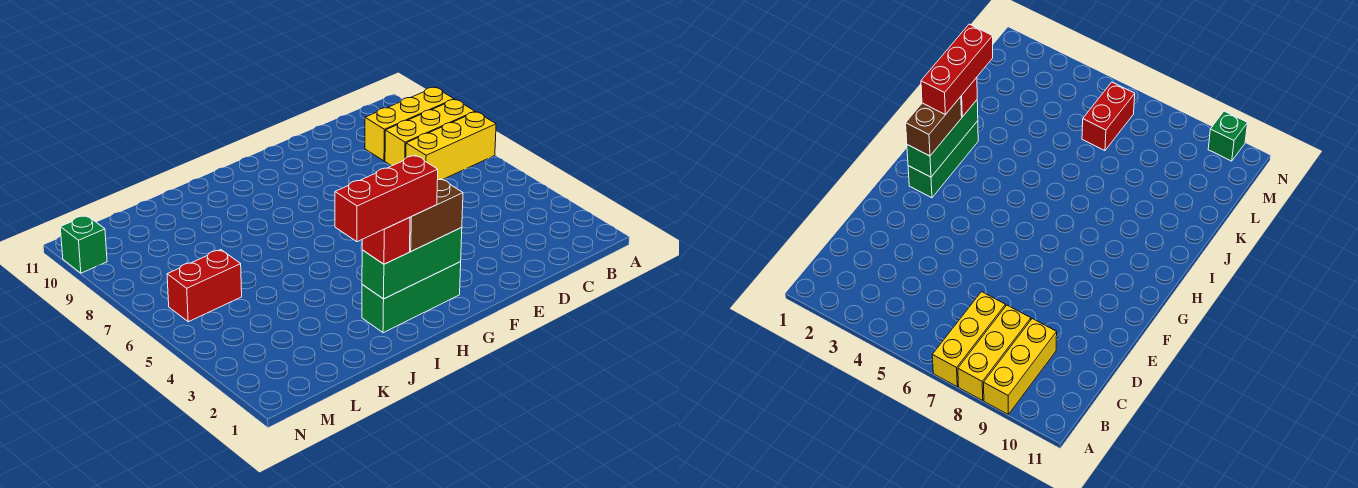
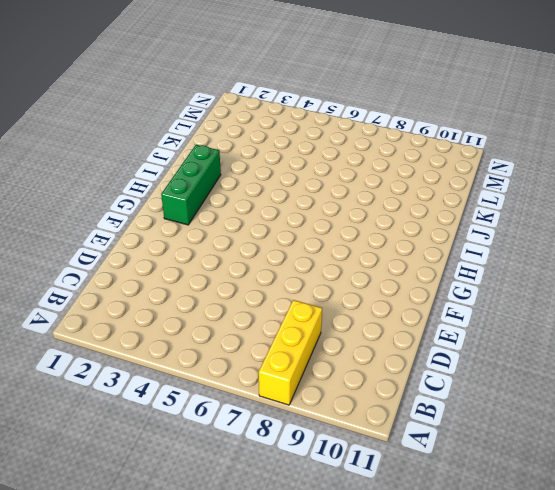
none -> yellow 1x3 brick [406,112,496,180]
none -> yellow 1x3 brick [365,87,454,161]

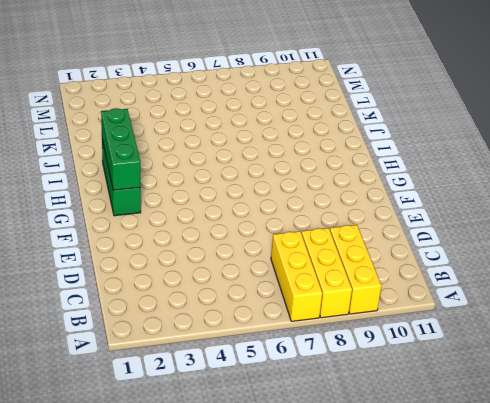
none -> red 1x2 brick [167,250,242,322]
none -> green 1x1 brick [60,215,107,273]

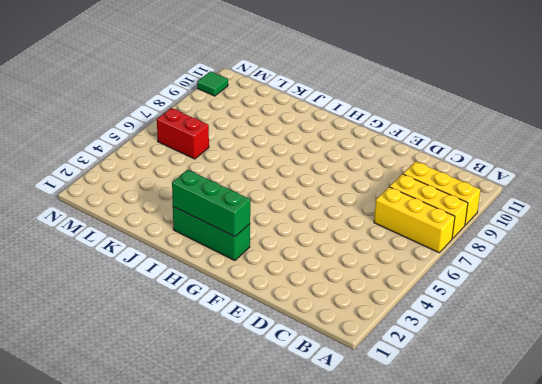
green 1x1 tile [197,71,228,96] -> green 1x1 brick [60,215,107,273]
none -> brown 1x2 brick [410,179,463,251]
none -> red 1x1 brick [362,217,410,264]

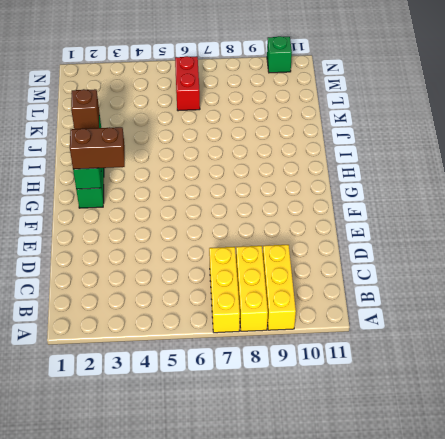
brown 1x2 brick [70,127,125,169] -> brown 1x2 brick turned to [410,179,463,251]
brown 1x1 brick [71,89,99,129] -> red 1x1 brick [362,217,410,264]
none -> red 1x3 brick [335,155,438,242]

